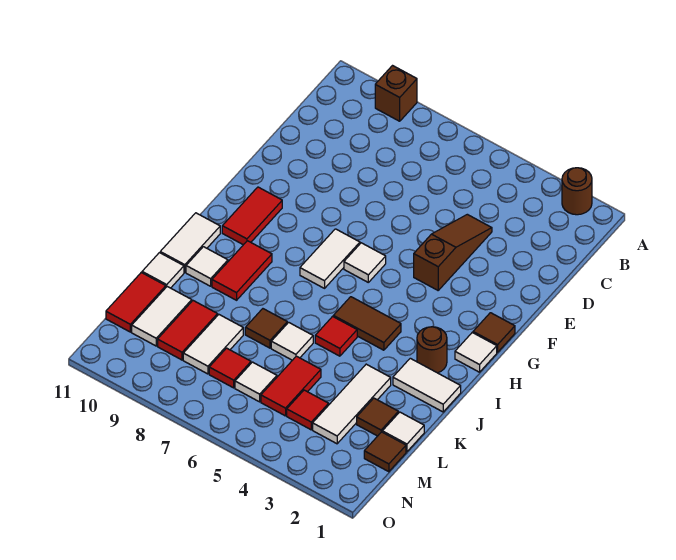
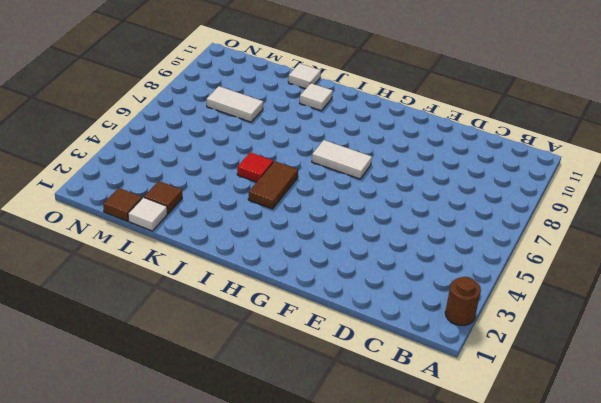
none -> brown 1x1 brick [375,66,417,121]
none -> brown 1x3 slope [414,214,492,290]
none -> brown 1x1 tile [473,313,515,352]
none -> white 1x1 tile [344,243,386,282]

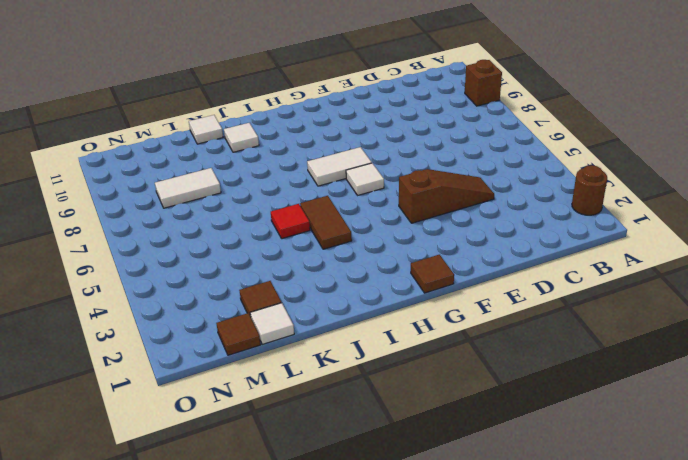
none -> red 1x2 tile [222,187,282,245]
none -> white 1x1 tile [455,333,497,372]
none -> brown 1x1 round brick [417,327,447,373]
none -> red 1x2 tile [212,241,272,300]

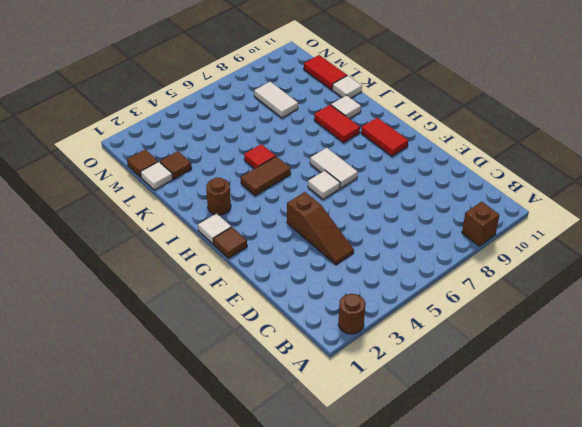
none -> white 1x2 tile [160,213,220,272]
none -> white 1x2 tile [393,358,461,412]
none -> white 1x3 tile [313,364,391,444]
none -> white 1x1 tile [271,322,313,360]

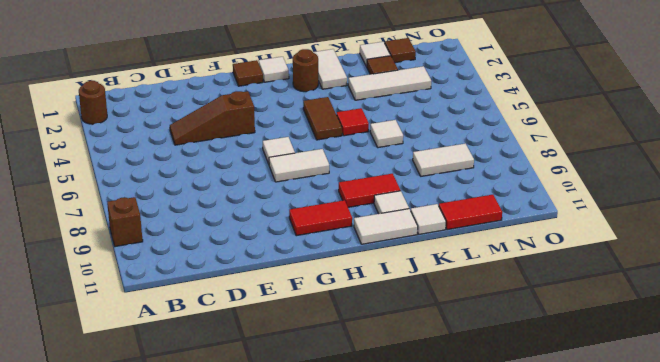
none -> brown 1x1 tile [245,309,287,348]
none -> red 1x2 tile [261,356,321,416]
none -> red 1x2 tile [158,301,218,360]
none -> white 1x2 tile [132,287,192,346]

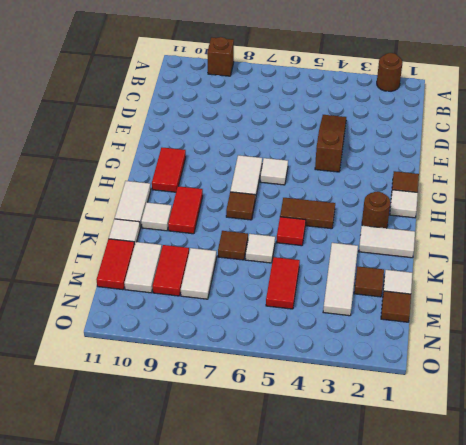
brown 1x1 tile [226,192,255,220] -> none
none -> red 1x1 tile [287,390,329,430]
none -> white 1x1 tile [235,362,277,402]
none -> red 1x1 tile [209,348,251,388]

